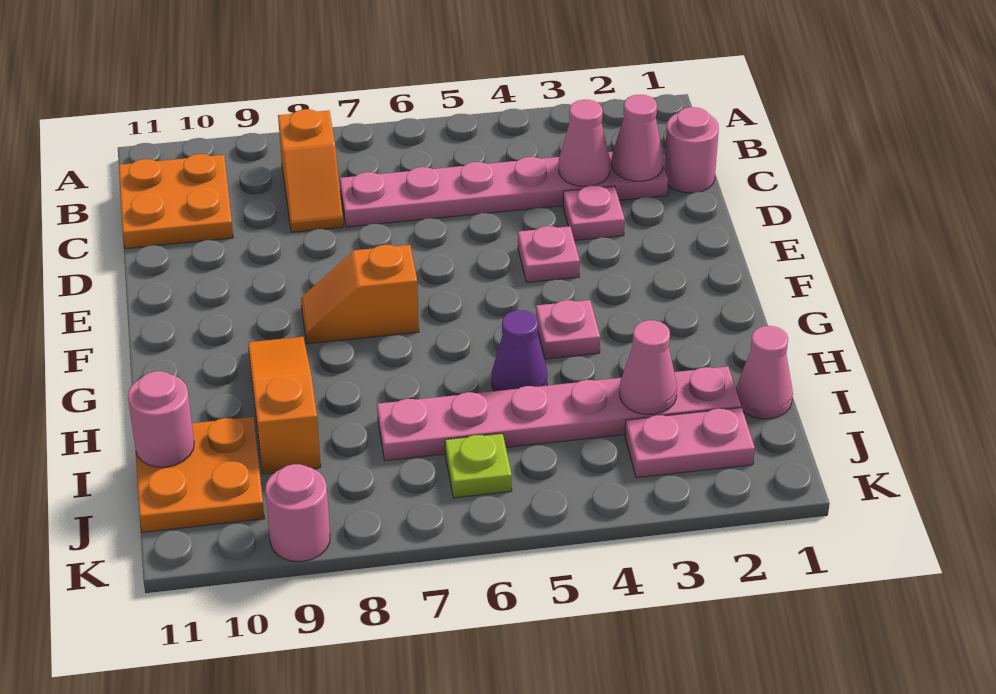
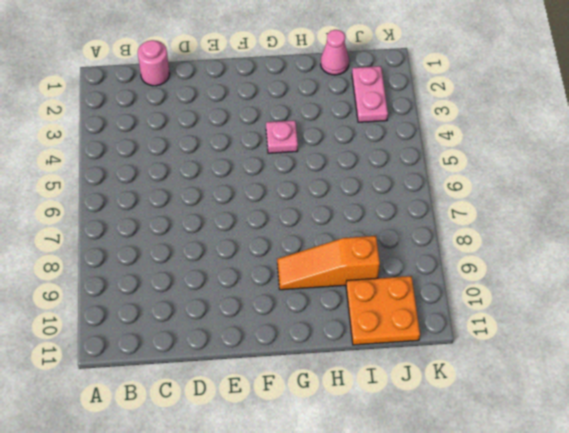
none -> orange 1x2 slope [278,109,343,232]
none -> orange 2x2 plate [119,154,233,249]
none -> pink 1x6 plate [340,152,668,227]

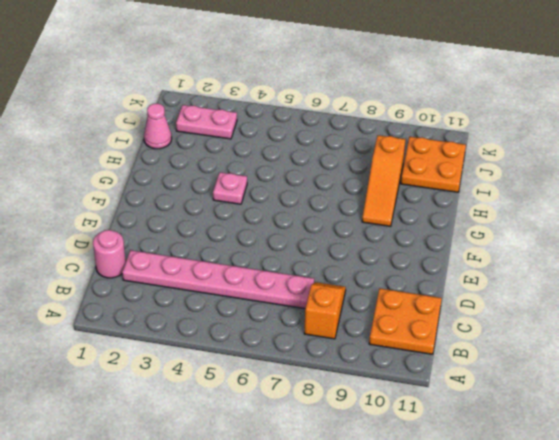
none -> pink 1x1 plate [563,186,625,241]
none -> pink 1x1 plate [518,226,580,282]
none -> orange 1x2 slope [301,245,419,344]

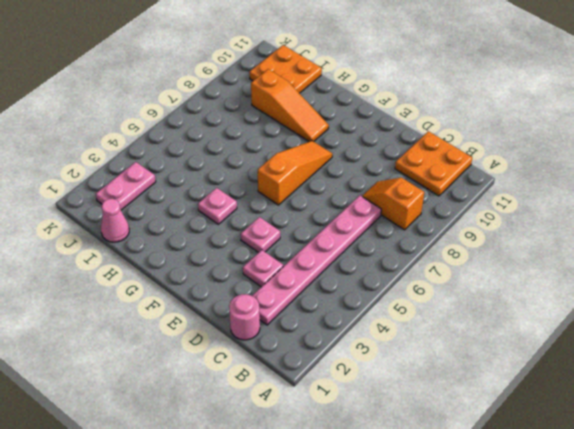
orange 1x3 slope [258,141,332,205] -> orange 1x2 slope [301,245,419,344]
none -> purple 1x1 cone [492,310,547,391]
none -> pink 1x6 plate [377,366,741,461]
none -> lime 1x1 plate [445,433,512,498]

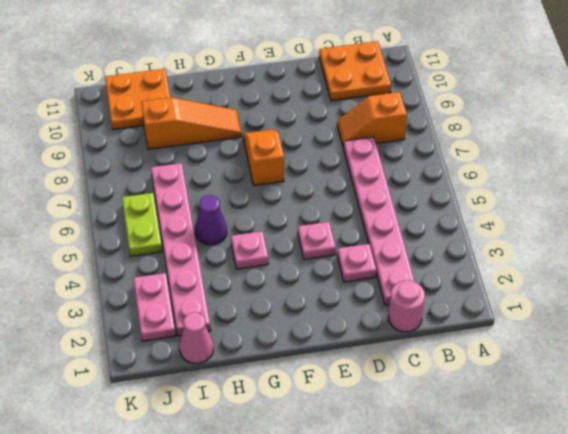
lime 1x2 plate [122,193,162,256] -> lime 1x1 plate [445,433,512,498]
none -> pink 1x1 round brick [265,464,330,561]
none -> pink 1x1 cone [612,95,664,181]
none -> pink 1x1 cone [559,100,610,186]

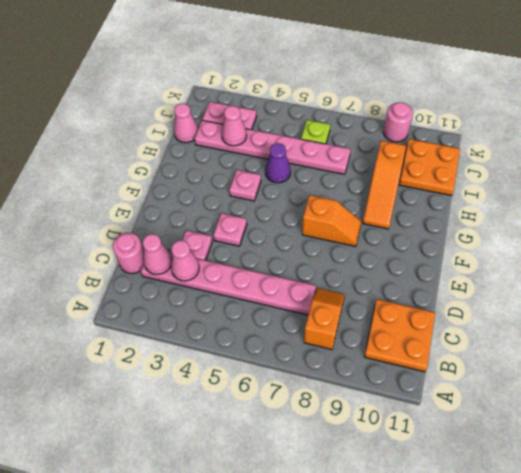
none -> pink 1x1 round brick [128,371,194,467]

